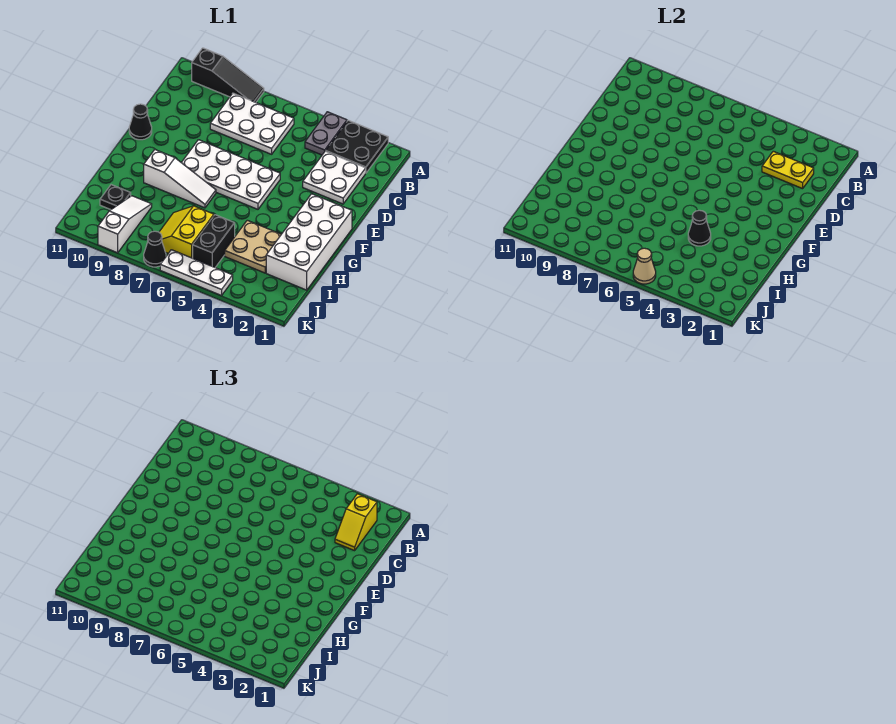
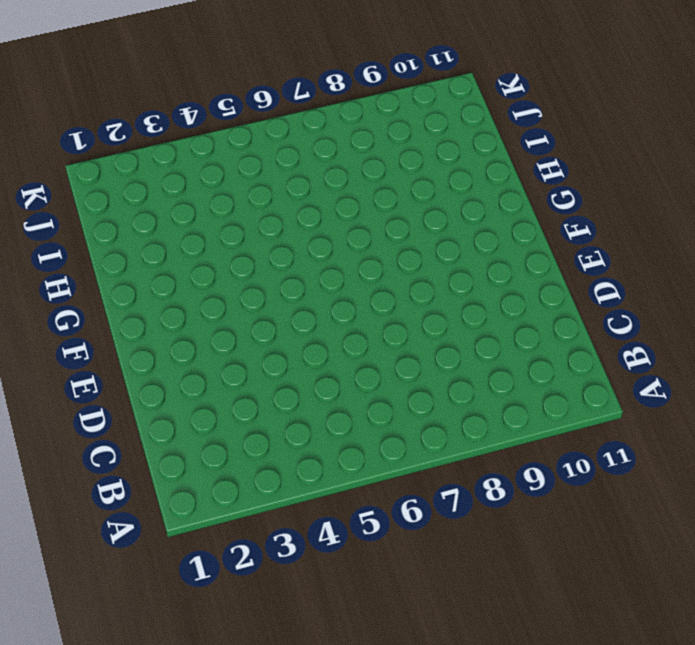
none -> black 2x2 plate [326,120,388,173]
none -> grey 1x2 plate [305,112,347,155]
none -> black 1x3 slope [192,48,264,102]

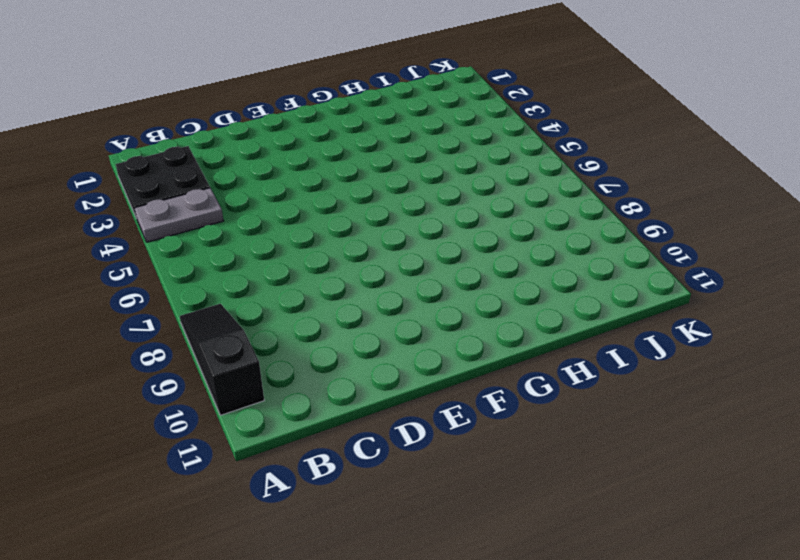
none -> white 2x3 plate [210,93,294,154]
none -> white 2x2 plate [303,151,366,204]
none -> white 2x4 plate [181,140,280,209]

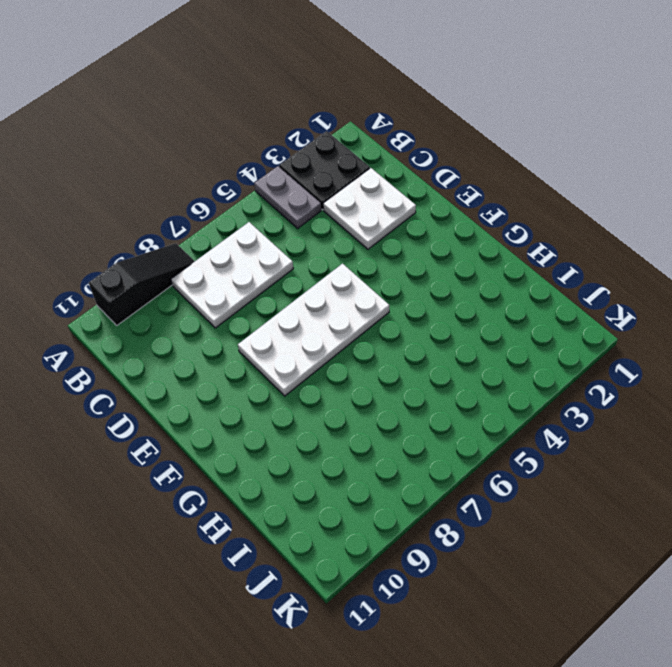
none -> black 1x1 cone [129,104,152,140]
none -> white 2x4 brick [266,194,352,290]
none -> white 1x3 slope [144,150,216,208]

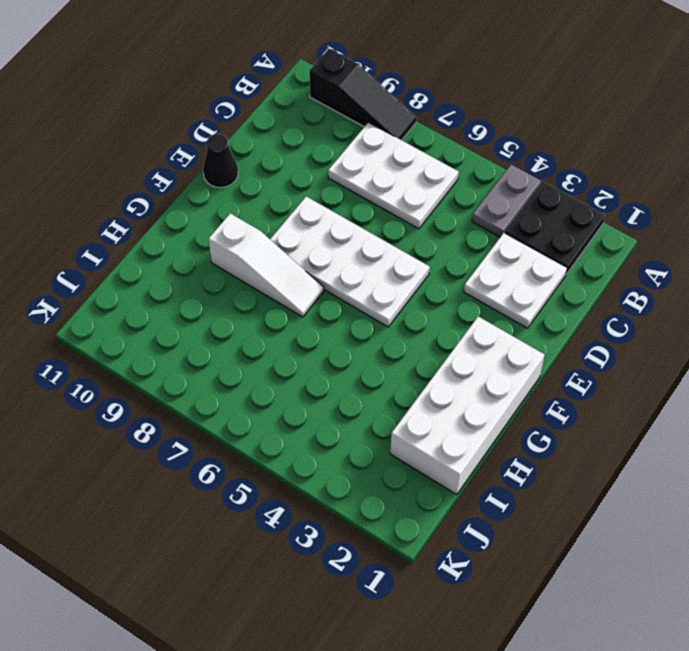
none -> tan 2x2 plate [225,220,281,273]
none -> black 1x2 brick [193,215,235,267]
none -> yellow 2x2 slope [159,206,214,258]

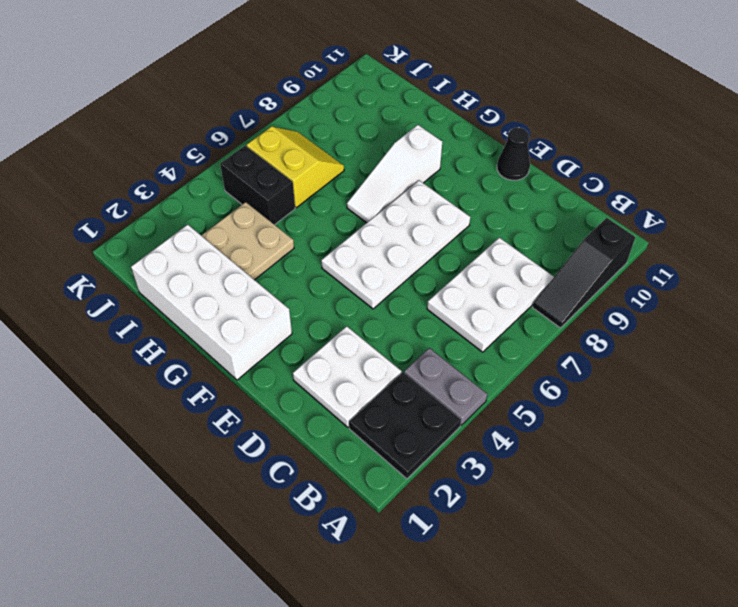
none -> white 1x3 slope [98,196,152,253]
none -> black 1x1 plate [100,185,131,210]
none -> white 1x3 plate [160,250,233,296]

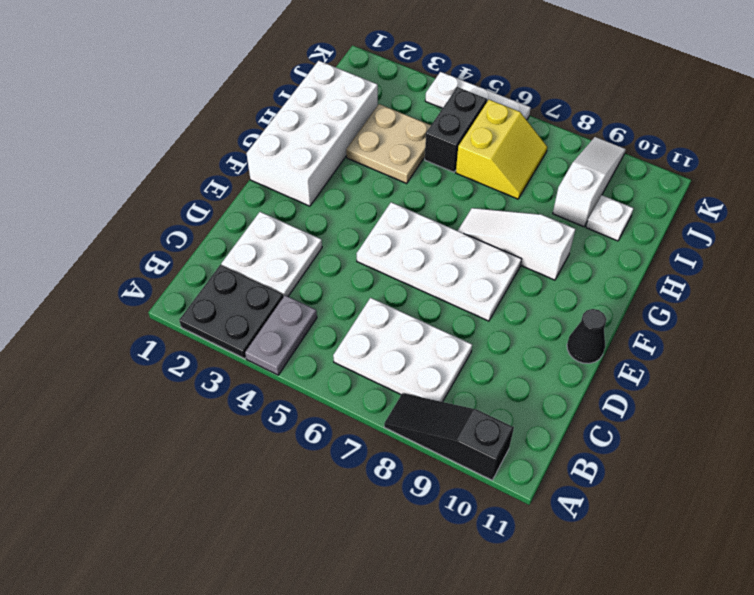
white 1x3 slope [553,137,626,227] -> white 1x3 slope turned to [98,196,152,253]
white 1x1 plate [586,195,634,241] -> black 1x1 plate [100,185,131,210]
none -> black 1x1 cone [144,231,166,267]
none -> yellow 1x2 plate [762,151,814,189]
none -> black 1x1 cone [688,210,711,246]

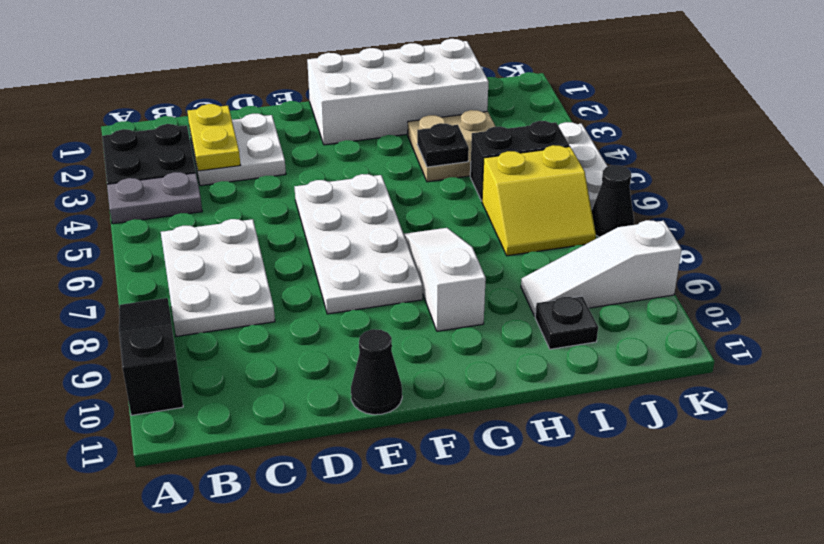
black 1x1 plate [417,123,469,167] -> black 1x1 cone [688,210,711,246]
none -> tan 1x1 cone [633,248,656,284]
none -> yellow 1x2 slope [335,494,377,551]

